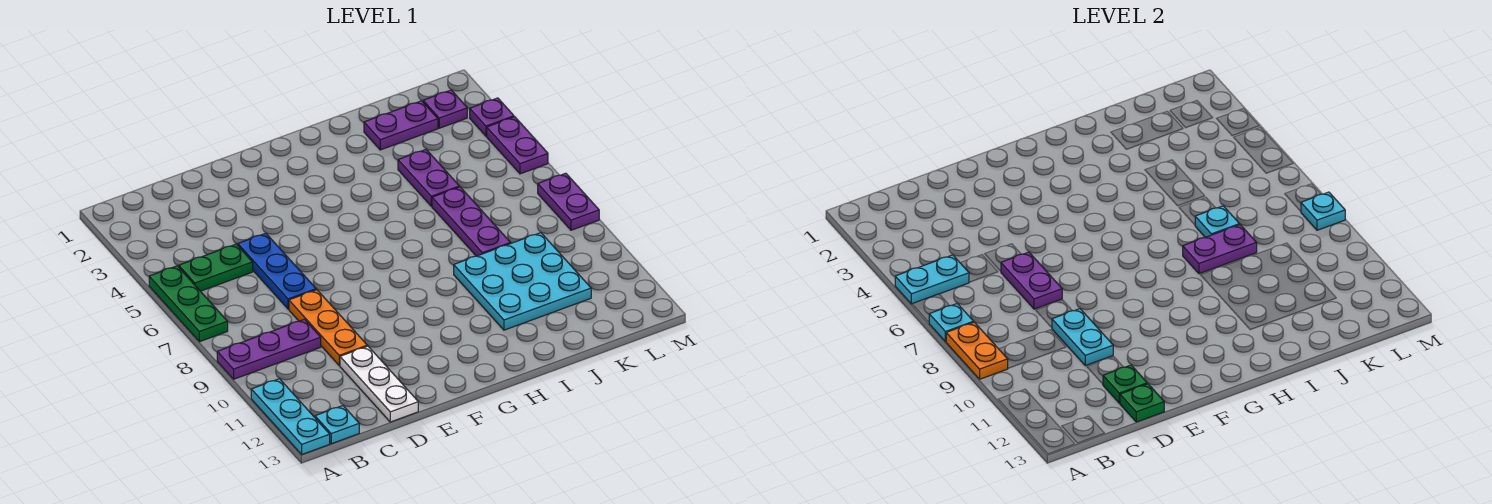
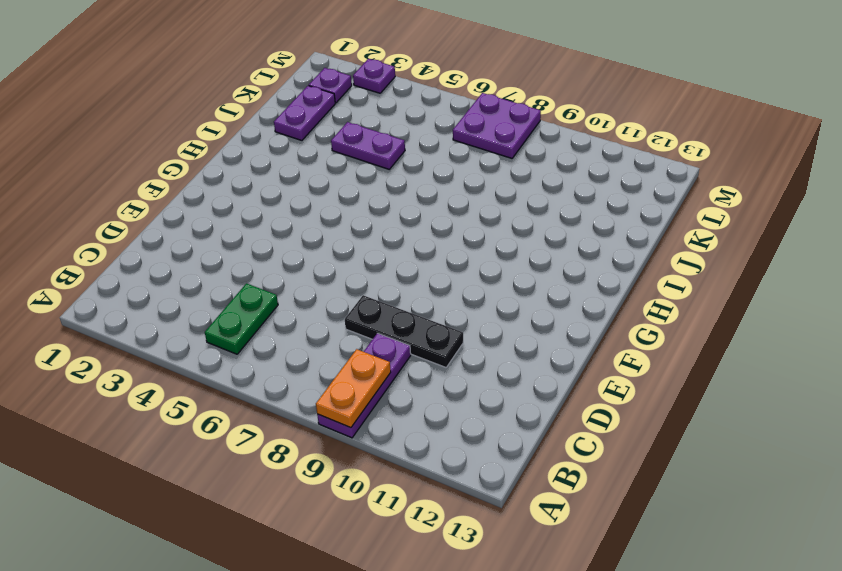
orange 1x2 plate [316,349,391,428] -> orange 1x2 plate turned to [946,322,1008,379]
black 1x3 plate [345,295,463,367] -> orange 1x3 plate [289,290,367,366]
purple 2x2 plate [453,93,541,158] -> purple 1x2 plate [538,173,599,230]
none -> green 1x3 plate [149,266,228,342]
none -> cyan 1x3 plate [251,379,330,454]
none -> cyan 1x1 plate [315,406,359,444]

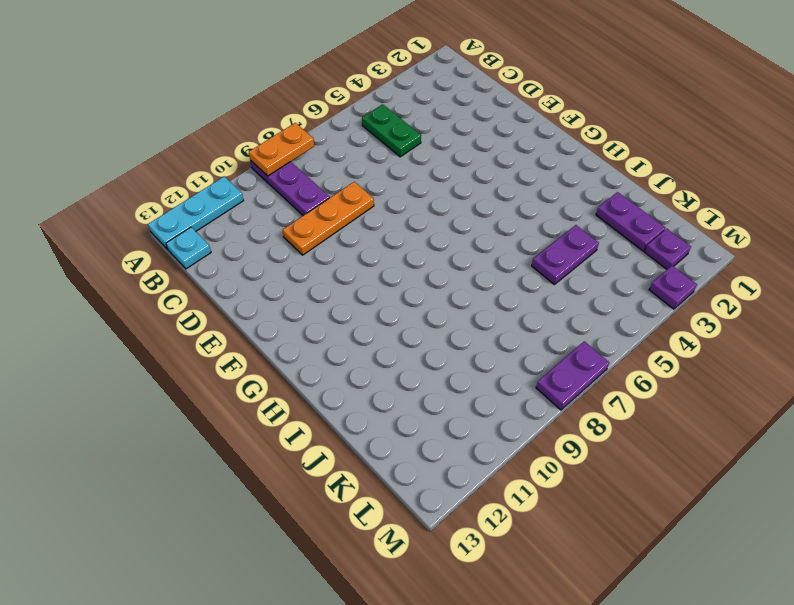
none -> green 1x3 plate [149,266,228,342]
none -> blue 1x3 plate [238,233,316,309]
none -> white 1x3 plate [340,346,418,422]

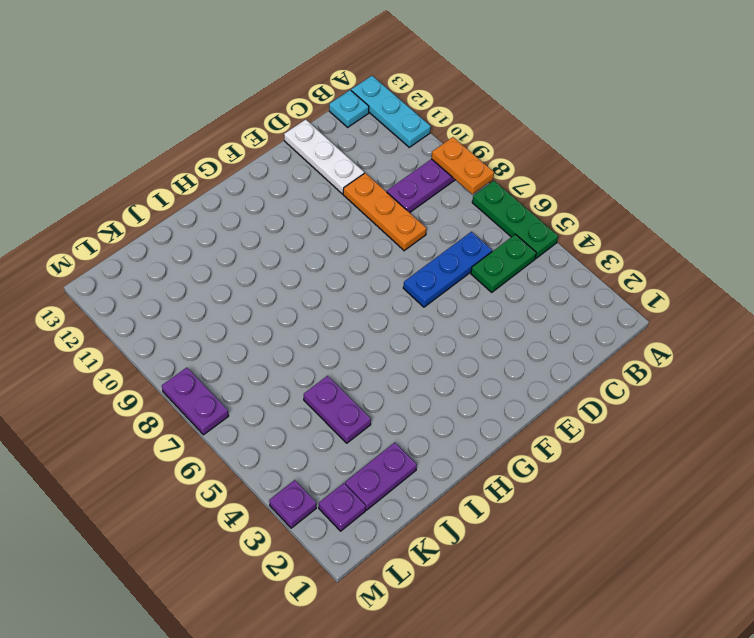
blue 1x3 plate [403,232,492,307] -> blue 1x3 plate turned to [238,233,316,309]
none -> cyan 3x3 plate [454,233,591,330]
none -> purple 1x3 plate [432,187,511,256]
none -> purple 1x2 plate [487,117,548,174]

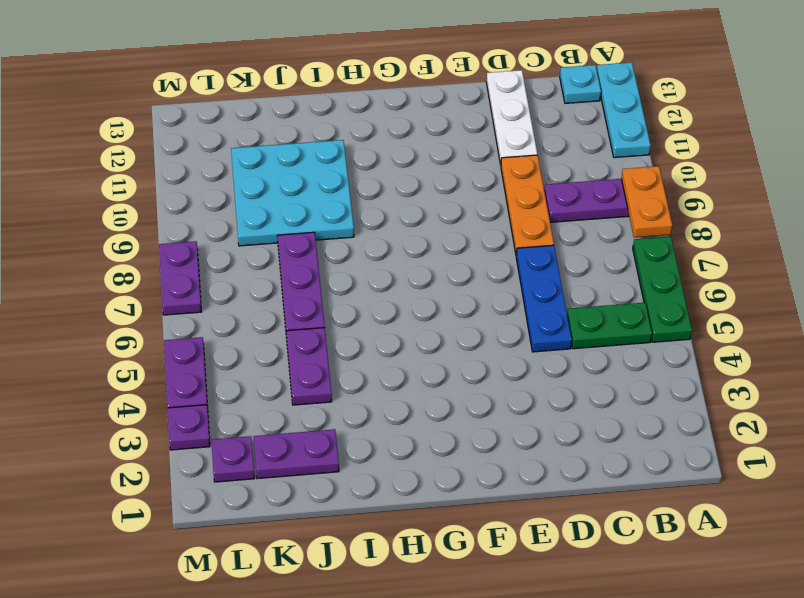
none -> cyan 1x2 plate [895,255,969,304]
none -> cyan 1x1 plate [929,304,974,342]
none -> purple 1x2 plate [1001,252,1062,309]

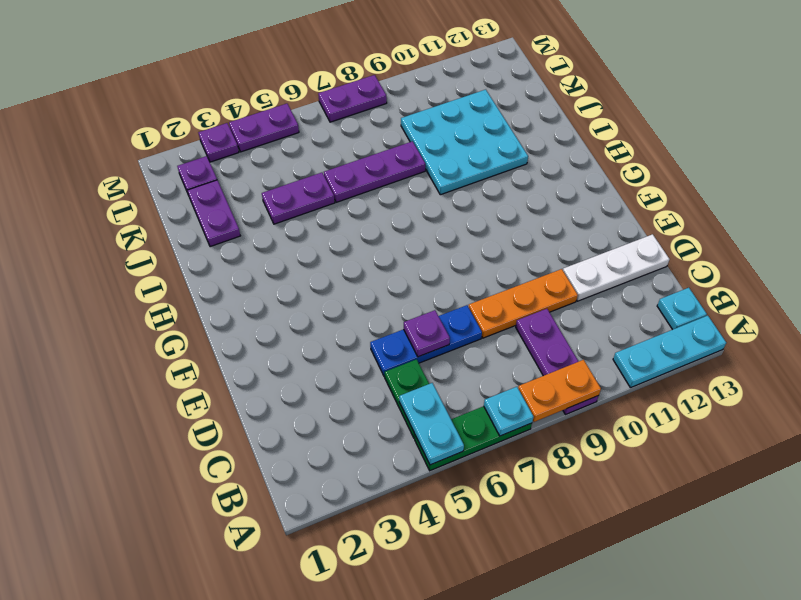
purple 1x1 plate [404,310,450,357] -> purple 1x2 plate [1001,252,1062,309]
none -> cyan 1x2 plate [1052,309,1113,366]
none -> green 1x1 plate [1103,365,1147,403]
none -> green 1x1 plate [1120,384,1164,422]

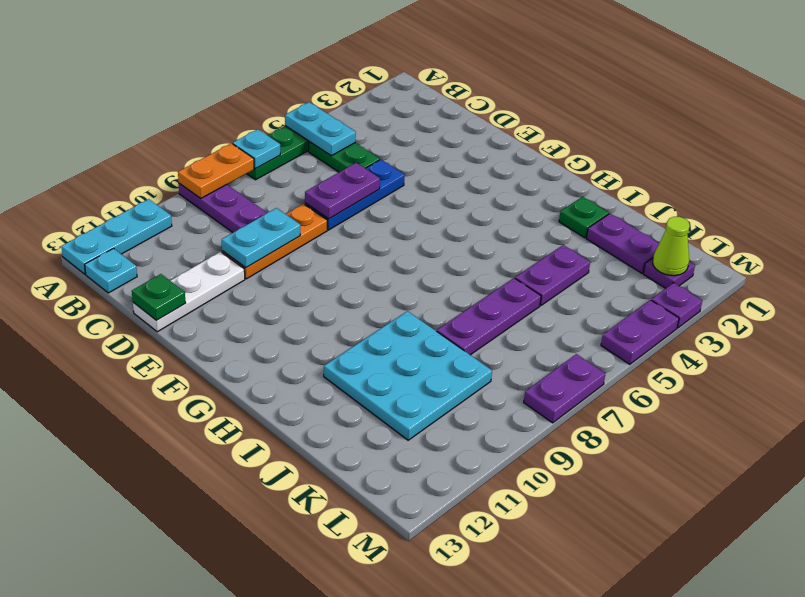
green 1x1 plate [559,197,609,238] -> green 1x1 plate moved to [1103,365,1147,403]
lime 1x1 cone [653,217,690,276] -> none
none -> purple 1x2 plate [1183,225,1257,274]
none -> cyan 1x1 plate [1195,206,1240,237]
none -> cyan 1x1 plate [1301,192,1345,230]

